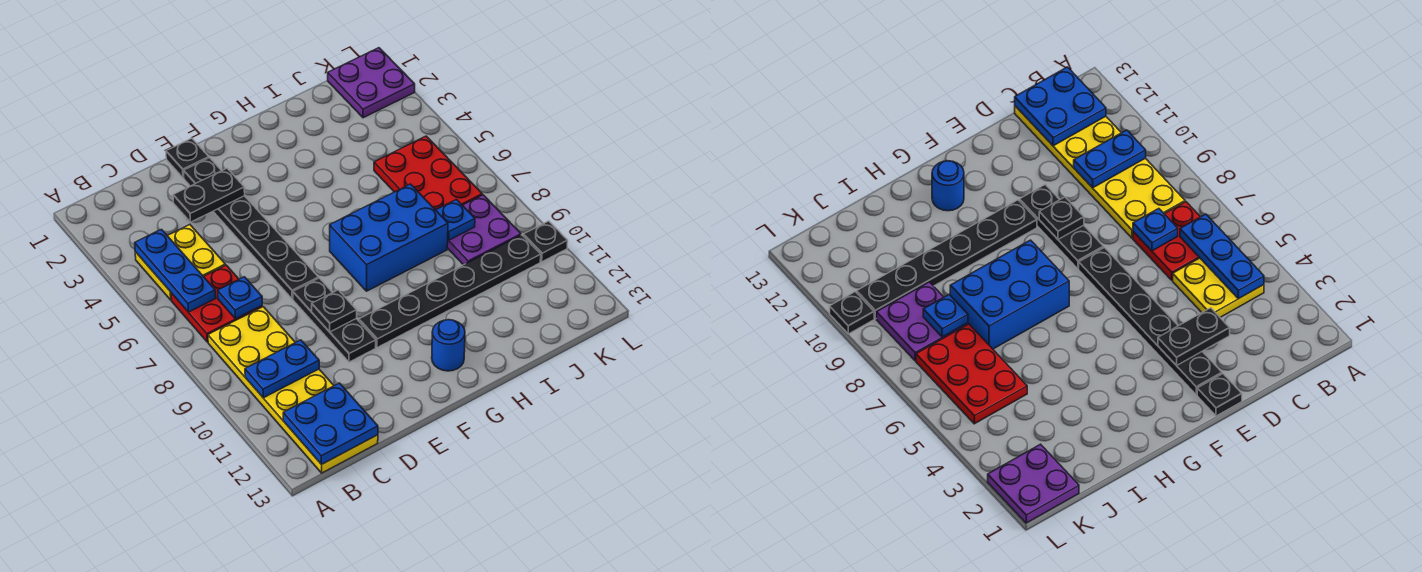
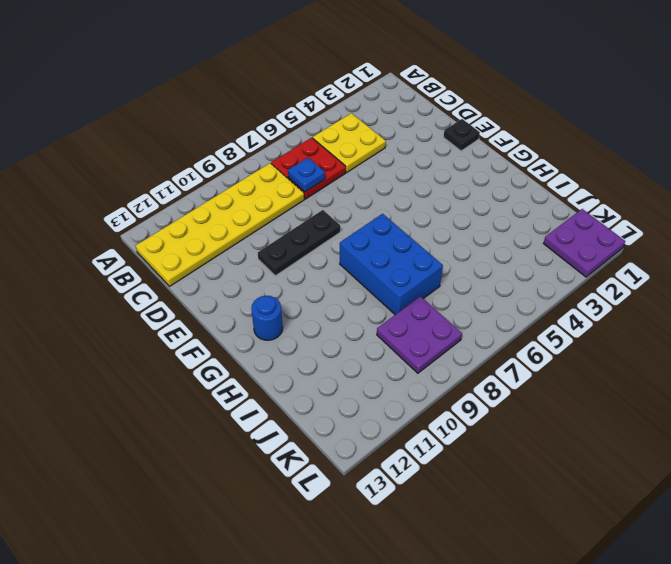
none -> black 1x6 plate [184,158,318,299]
none -> black 1x6 plate [359,235,541,348]
none -> red 2x3 plate [374,136,482,210]

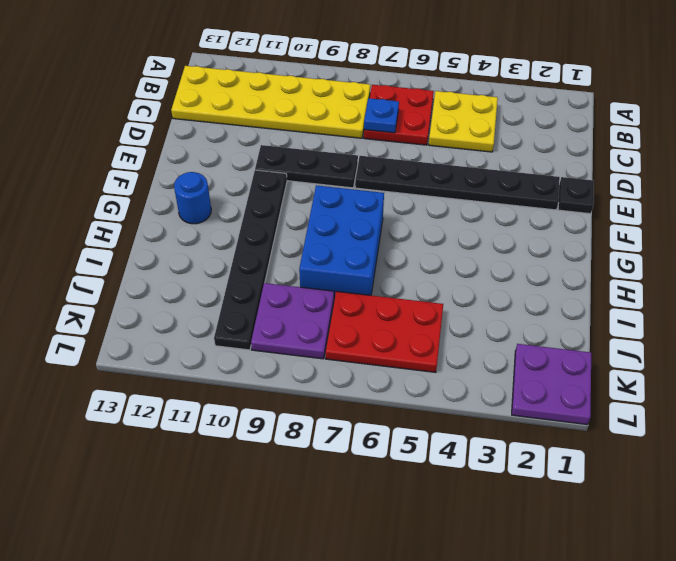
none -> black 1x1 plate [523,221,568,262]
none -> blue 1x3 plate [135,229,216,312]
none -> blue 1x2 plate [245,340,319,398]

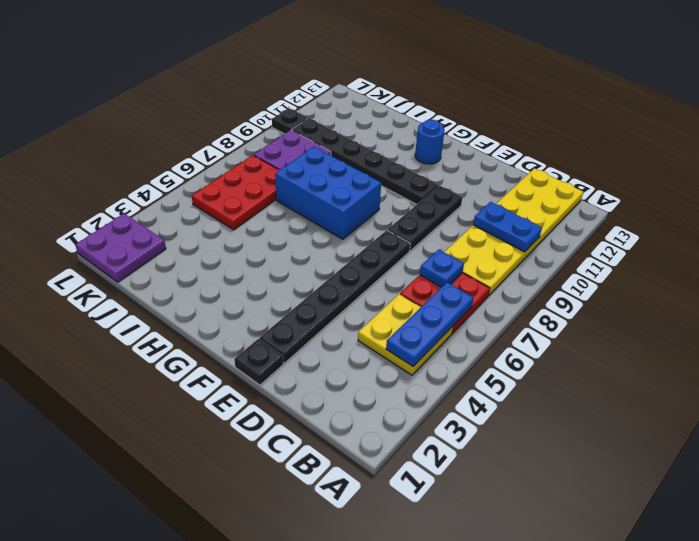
none -> blue 2x2 plate [283,383,378,464]
none -> black 1x2 plate [173,168,245,222]
none -> black 1x1 plate [312,290,357,332]

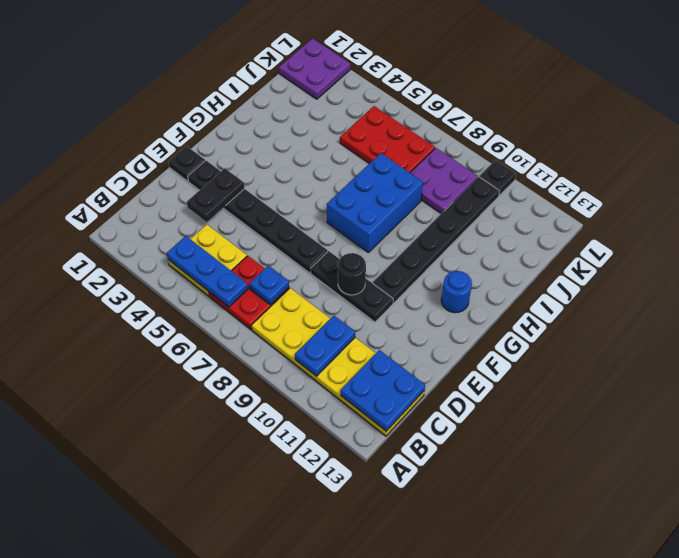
black 1x1 round brick [338,253,366,295] -> black 1x1 plate [312,290,357,332]
none -> blue 1x1 plate [436,200,475,240]

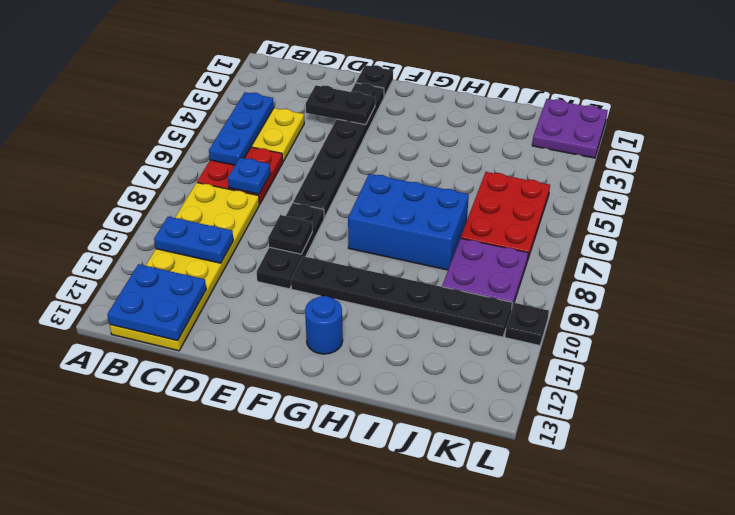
none -> blue 1x1 plate [436,200,475,240]

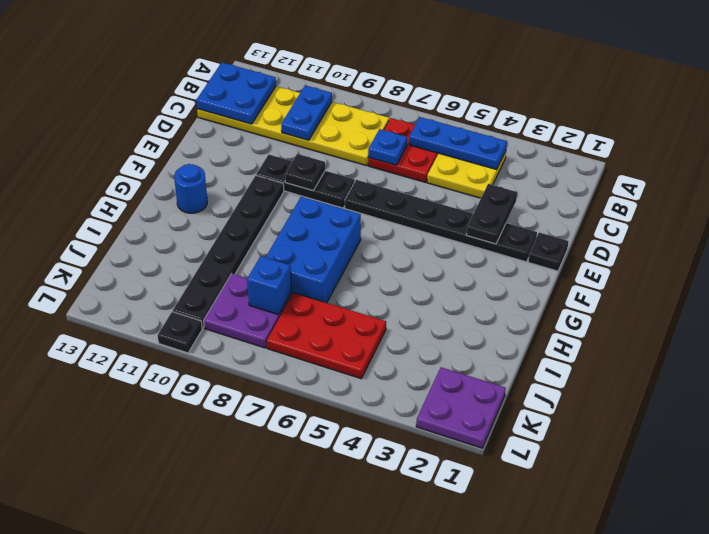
blue 1x1 brick [247,256,292,315] -> blue 1x1 plate [436,200,475,240]

